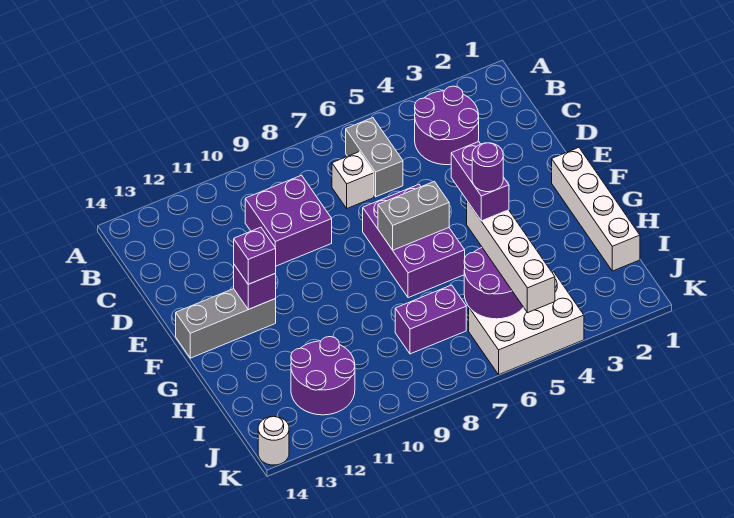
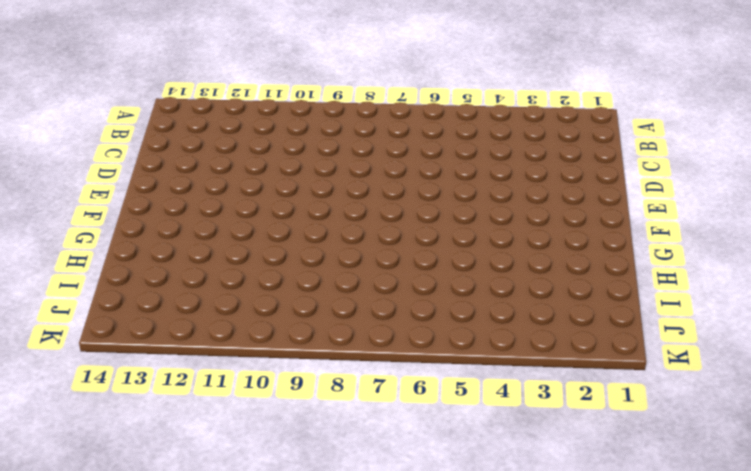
none -> purple 2x2 round brick [415,86,479,165]
none -> grey 1x2 brick [346,118,403,197]
none -> white 1x1 brick [332,152,374,208]

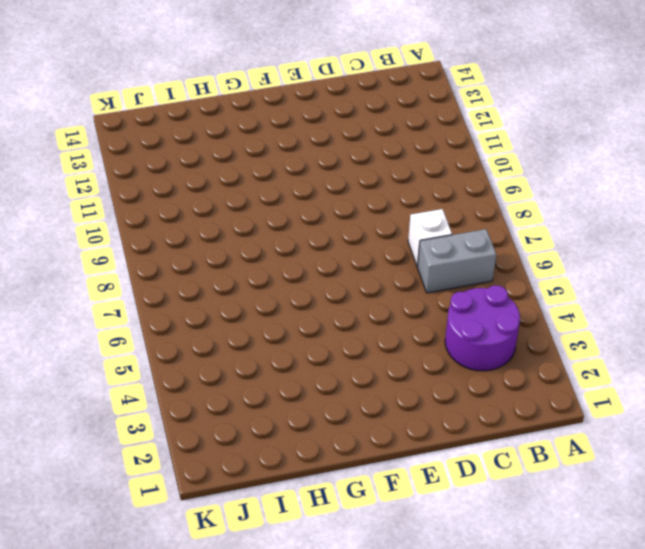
none -> purple 2x2 brick [245,175,332,266]
none -> purple 2x3 brick [363,184,465,298]
none -> white 1x4 brick [552,148,640,271]

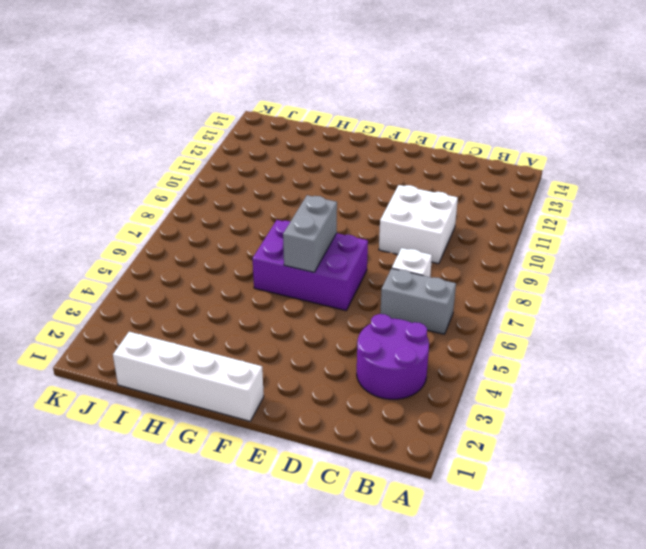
white 2x2 brick [379,185,458,264] -> purple 2x2 brick [245,175,332,266]
none -> grey 1x3 brick [176,289,276,358]
none -> purple 1x2 brick [395,285,466,354]
none -> purple 2x2 round brick [291,337,355,415]

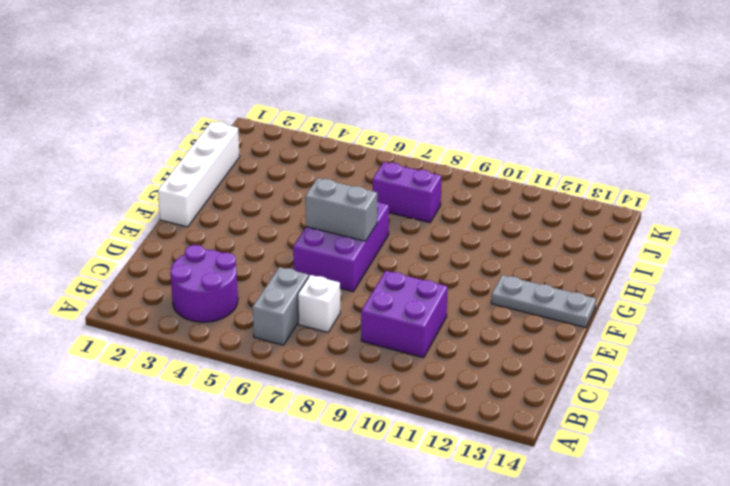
grey 1x3 plate [491,275,596,328] -> grey 1x3 brick [176,289,276,358]
none -> purple 2x2 round brick [291,337,355,415]
none -> white 2x3 brick [469,272,584,374]
none -> white 1x1 round brick [258,417,289,465]

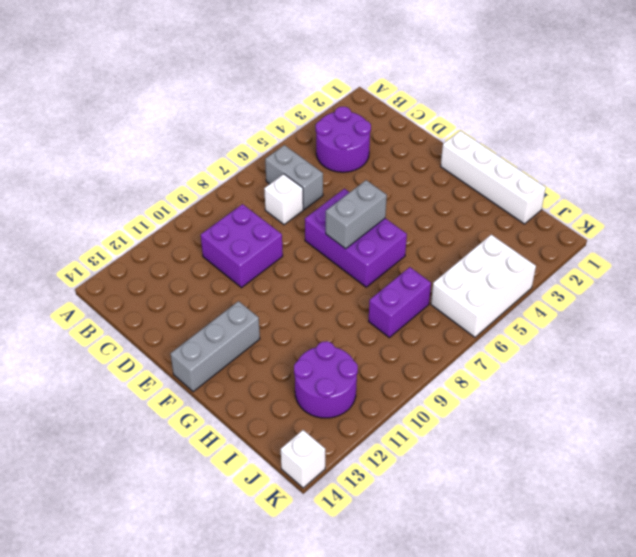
white 1x1 brick [281,430,325,488] -> white 1x1 round brick [258,417,289,465]
none -> purple 1x1 brick [234,265,276,309]
none -> purple 2x2 round brick [464,248,523,319]
none -> purple 1x1 brick [234,227,276,284]

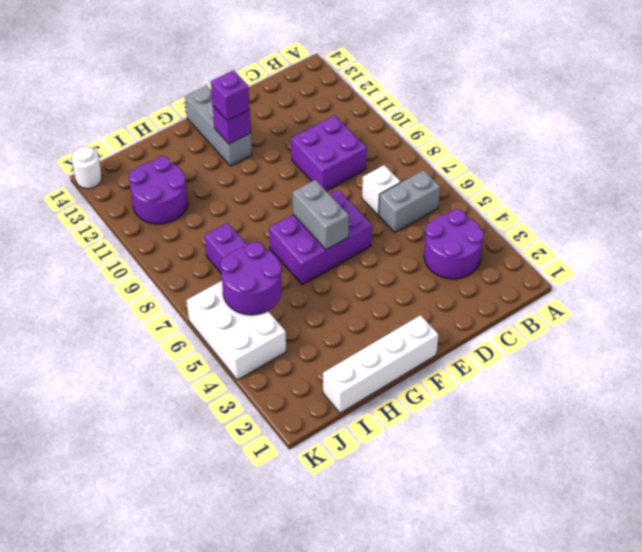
none -> white 1x4 brick [467,201,555,313]
none -> purple 1x2 brick [451,141,509,221]
none -> purple 1x1 round brick [472,143,503,192]

